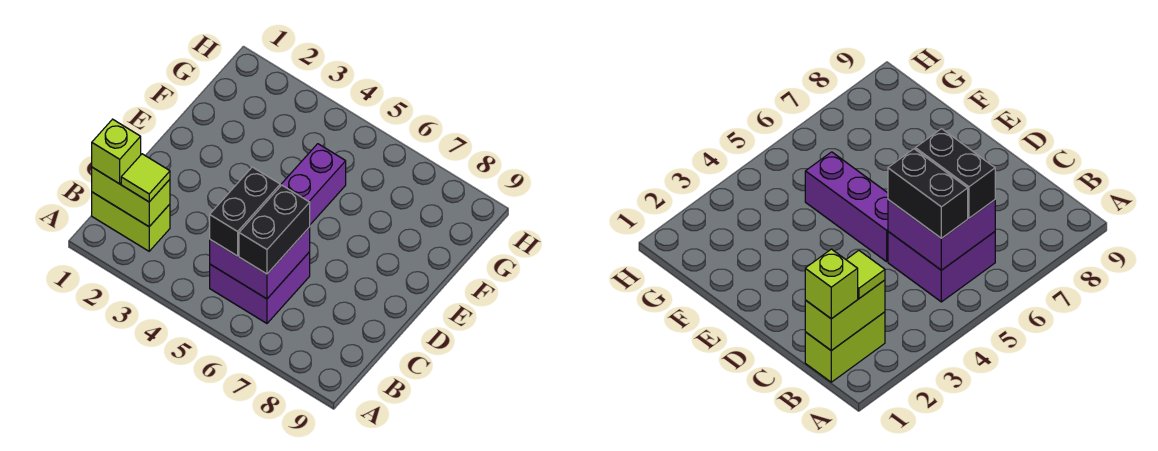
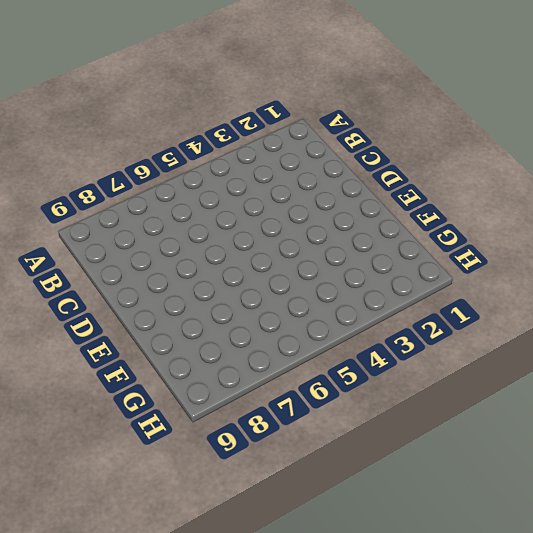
none -> lime 1x2 brick [92,192,170,251]
none -> purple 2x2 brick [210,252,310,323]

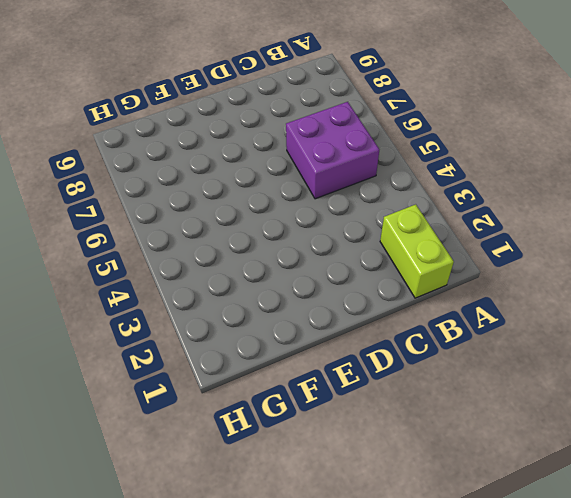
none -> purple 1x3 brick [280,144,346,224]
none -> lime 1x2 brick [92,167,170,227]

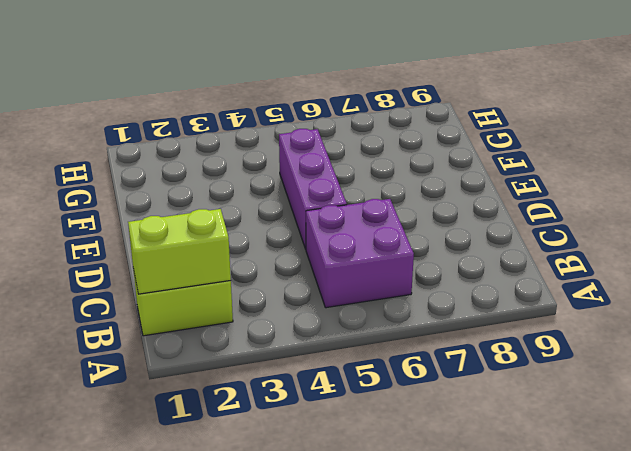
none -> purple 2x2 brick [210,227,310,299]
none -> lime 1x1 brick [92,119,141,184]

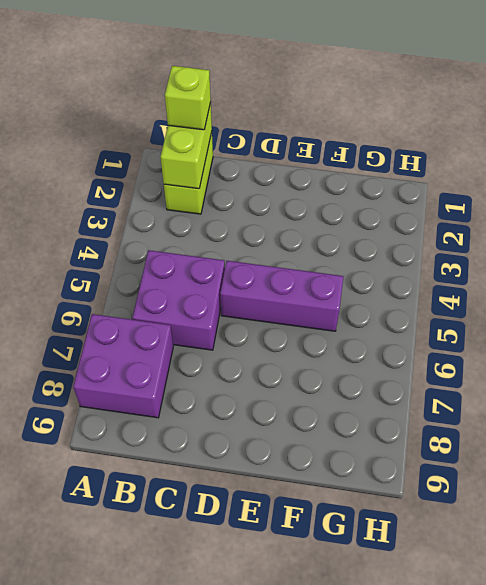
purple 2x2 brick [73,314,173,418] -> purple 2x2 brick moved to [210,227,310,299]
none -> lime 1x1 tile [121,154,170,202]
none -> black 1x2 brick [210,167,280,256]

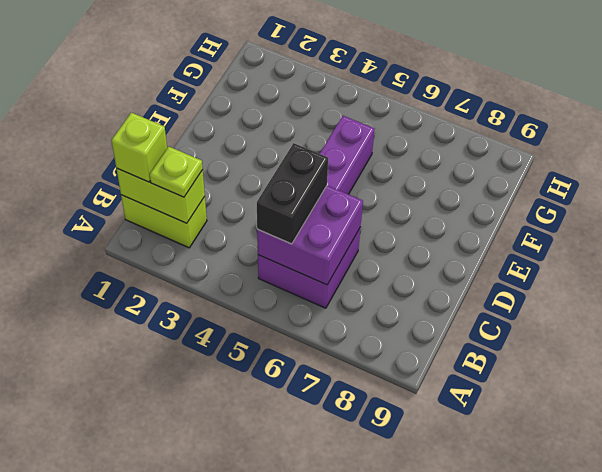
lime 1x1 plate [150,147,203,197] -> lime 1x1 tile [121,154,170,202]
none -> black 1x2 brick [239,185,310,274]

